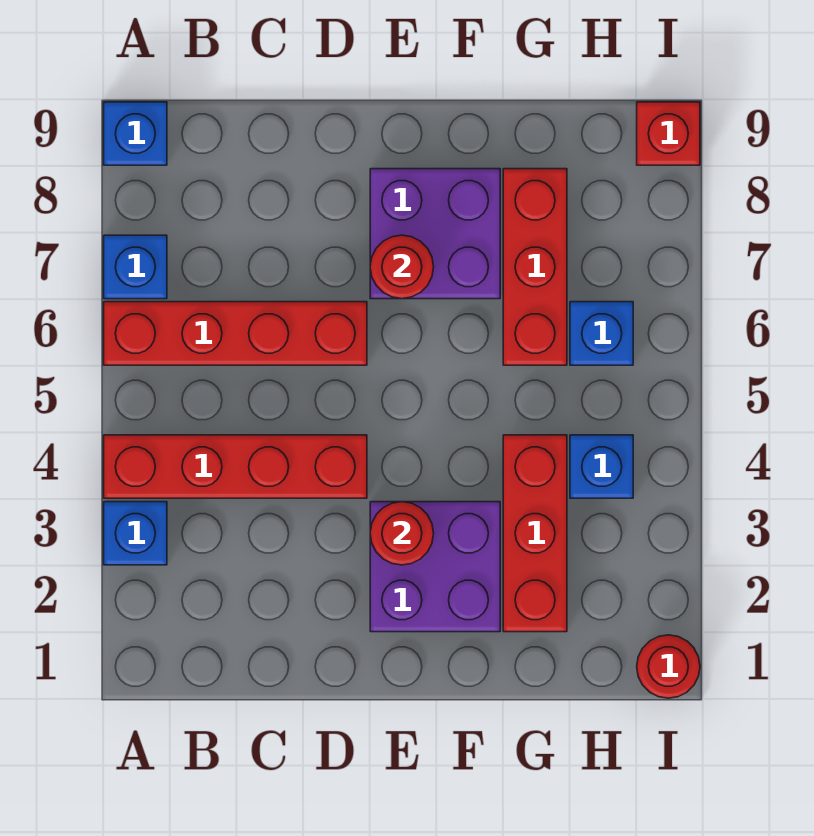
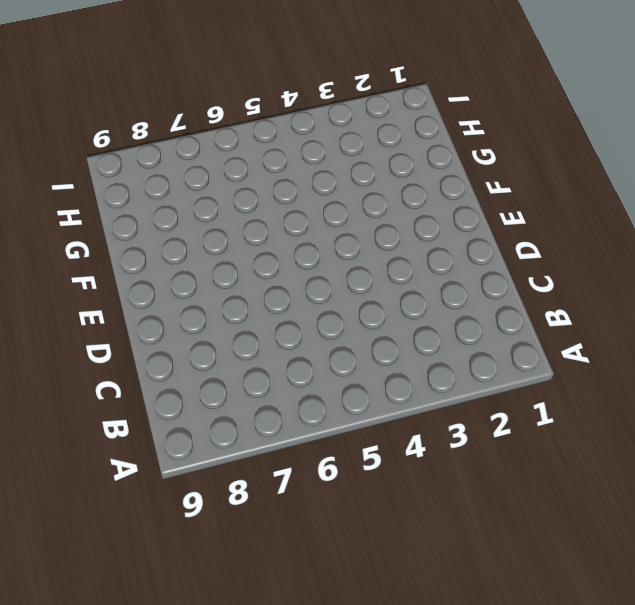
none -> blue 1x1 brick [104,502,167,565]
none -> red 1x4 brick [104,435,367,498]
none -> red 1x4 brick [104,302,367,365]

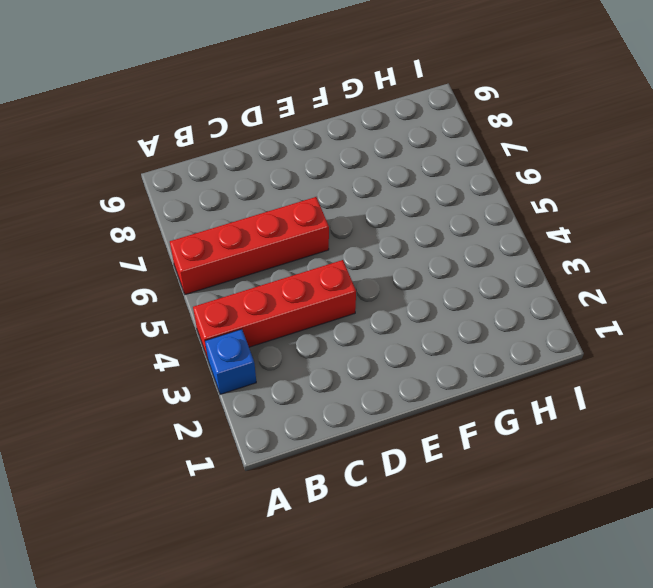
none -> blue 1x1 brick [104,235,167,299]
none -> blue 1x1 brick [104,102,167,165]
none -> purple 2x2 brick [370,502,500,632]

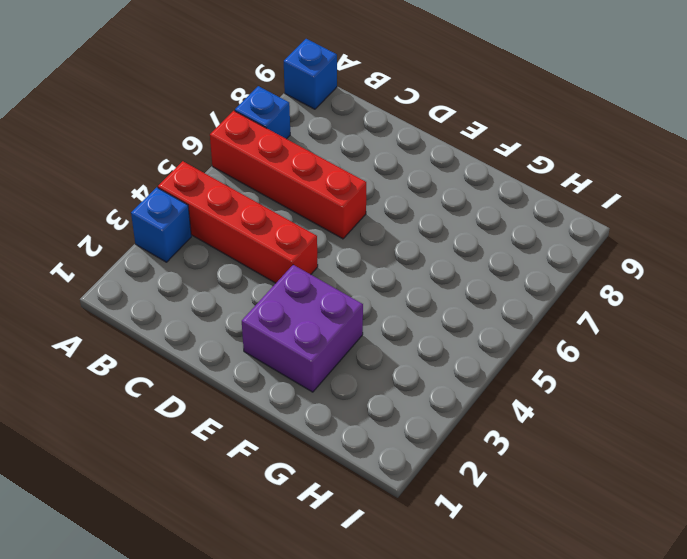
none -> purple 2x2 brick [370,169,500,299]
none -> red 1x3 brick [503,435,567,632]
none -> red 1x3 brick [503,169,567,365]

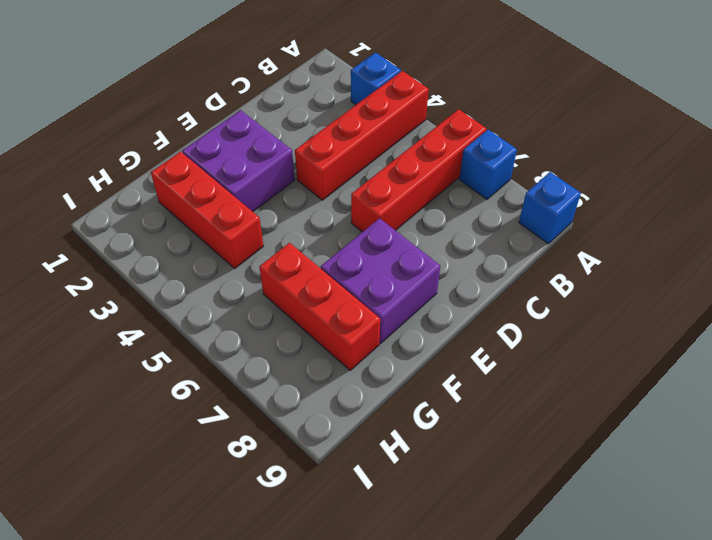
none -> blue 1x1 brick [570,435,633,498]
none -> blue 1x1 brick [570,302,633,365]
none -> red 1x1 round brick [637,635,700,698]

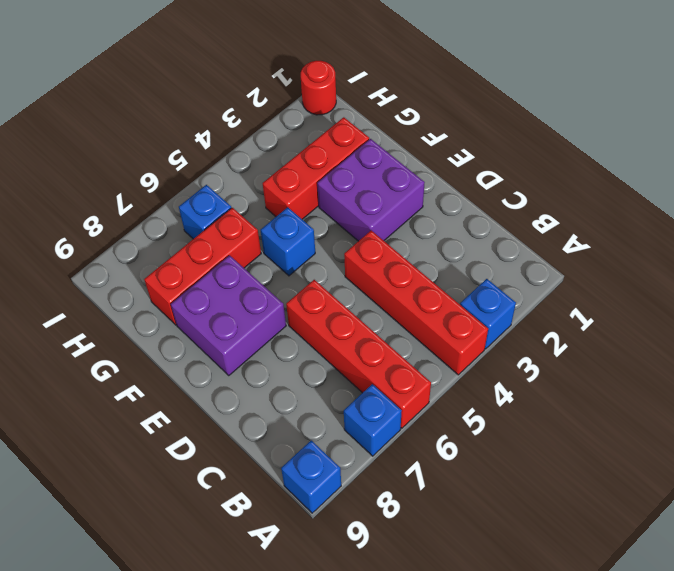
blue 1x1 brick [261,207,315,276] -> blue 1x1 brick moved to [570,435,633,498]
none -> red 1x1 brick [637,102,700,165]
none -> red 1x1 round brick [370,502,434,565]
none -> red 1x1 round brick [370,235,434,299]

